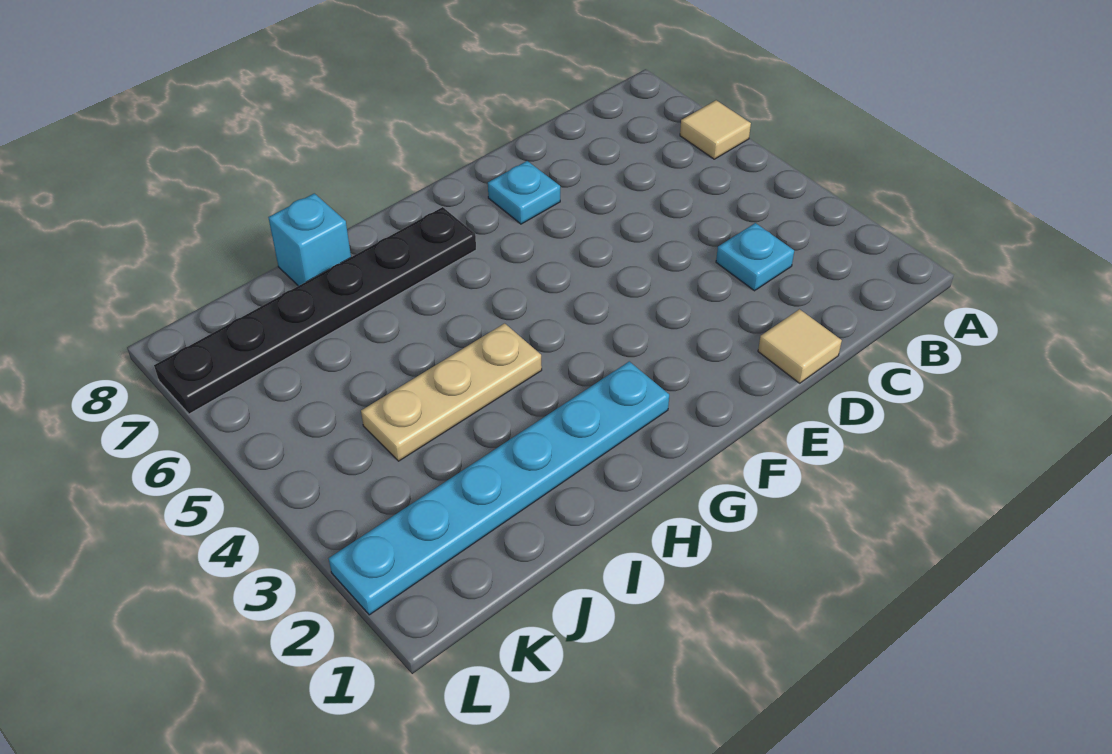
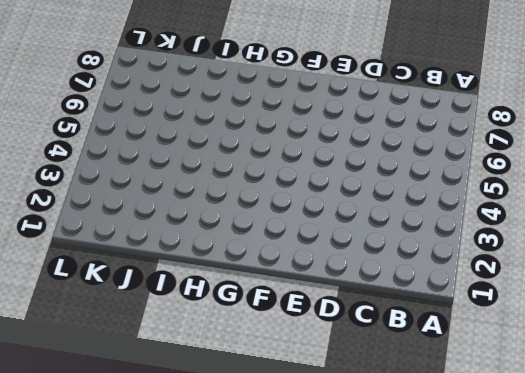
none -> tan 1x1 tile [680,100,751,159]
none -> cyan 1x1 plate [716,223,794,291]

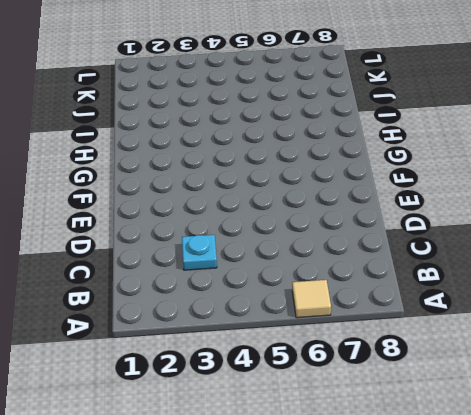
none -> tan 1x1 tile [758,309,842,383]
none -> cyan 1x1 plate [488,161,560,224]

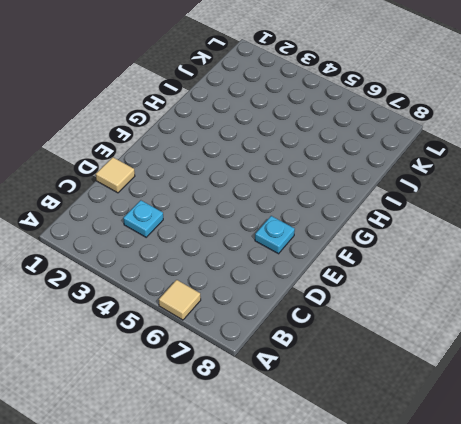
none -> cyan 1x6 plate [329,361,669,615]
none -> black 1x6 plate [154,207,476,414]

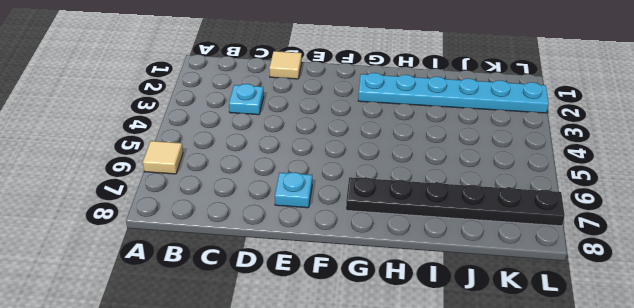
none -> tan 1x3 plate [361,323,542,461]
none -> cyan 1x1 brick [268,193,351,286]

